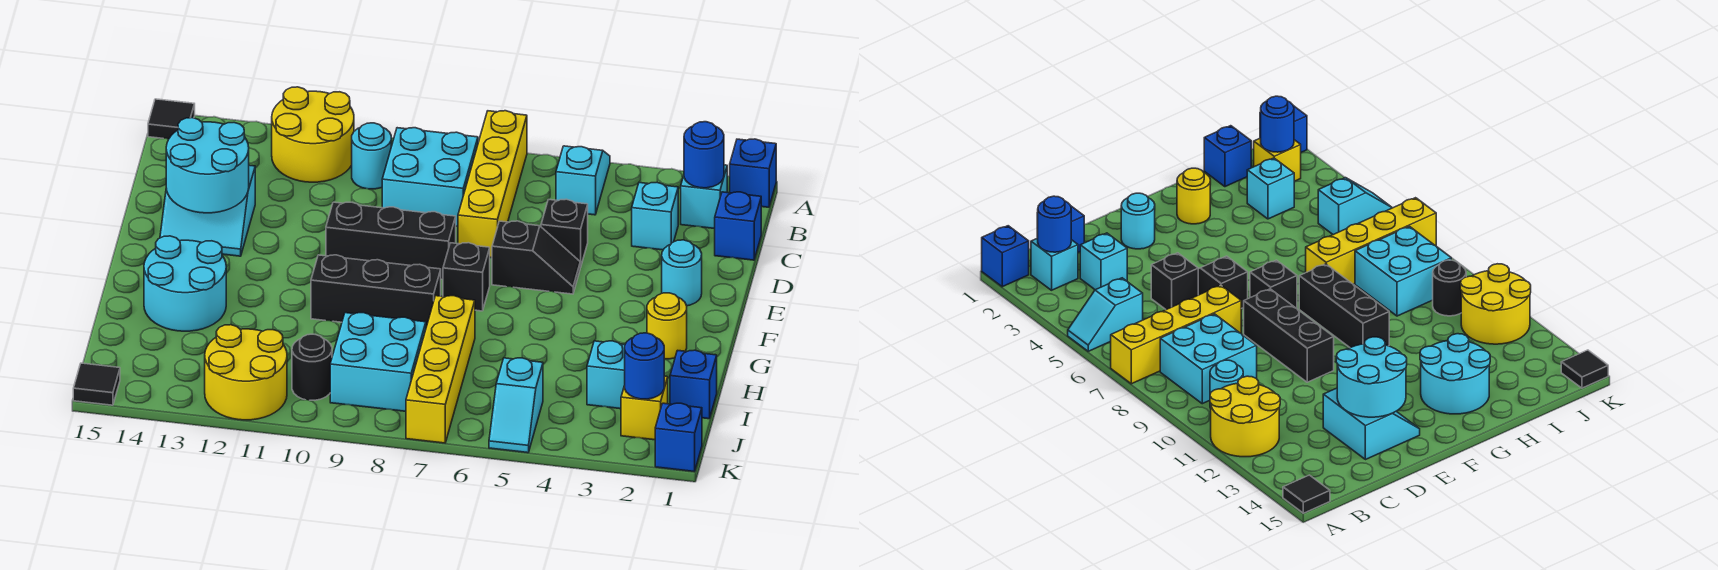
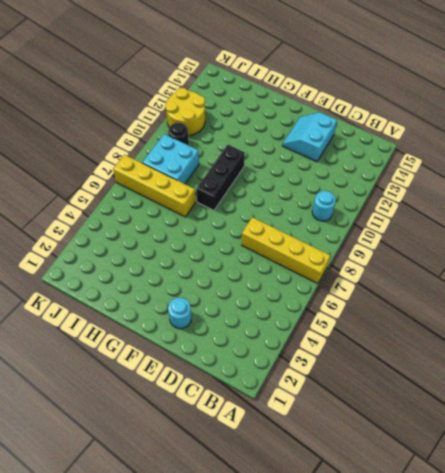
none -> blue 1x1 brick [730,139,776,207]
none -> cyan 1x2 slope [556,146,610,215]
none -> yellow 2x2 round brick [272,87,354,182]
none -> black 1x1 tile [148,99,195,139]

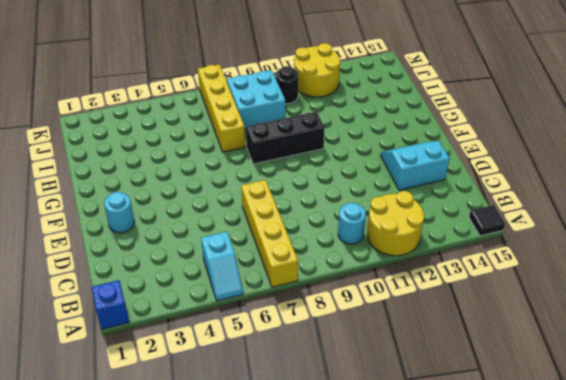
none -> cyan 1x1 brick [681,165,727,229]
none -> cyan 2x2 brick [382,128,478,227]
none -> blue 1x1 brick [715,192,761,260]
none -> cyan 1x1 brick [632,182,678,250]

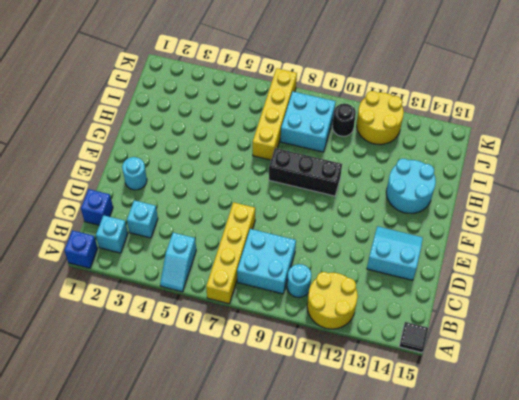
none -> black 1x1 brick [541,199,588,267]
none -> black 1x2 slope [492,221,580,294]
none -> black 1x3 brick [326,202,456,279]
none -> black 1x1 brick [443,243,490,311]

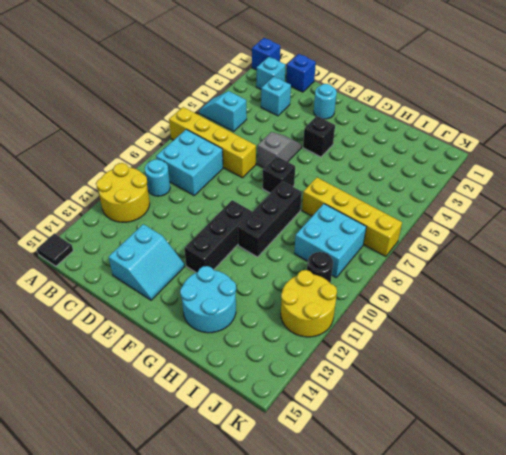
grey 1x2 slope [257,132,302,168] -> black 1x2 slope [492,221,580,294]
black 1x1 brick [303,116,335,157] -> black 1x1 brick moved to [541,199,588,267]
black 1x3 brick [184,200,252,273] -> black 1x3 brick moved to [326,202,456,279]
none -> yellow 1x1 round brick [647,293,687,359]
none -> blue 1x1 brick [670,350,717,419]
none -> cyan 1x1 brick [587,341,625,409]
none -> yellow 1x1 brick [621,376,668,440]

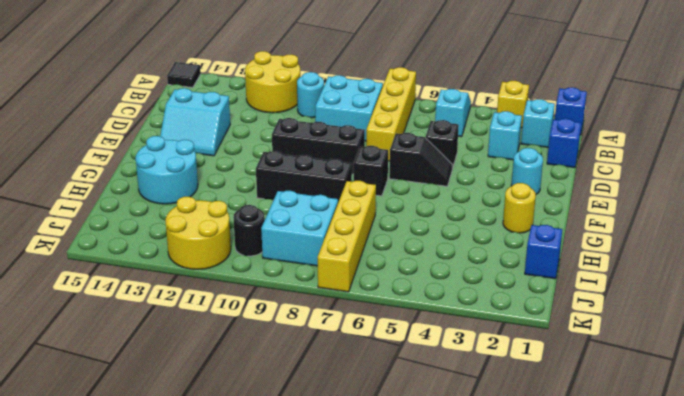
yellow 1x1 brick [497,81,529,128] -> yellow 1x1 brick moved to [621,376,668,440]
none -> cyan 1x1 brick [587,341,625,409]
none -> cyan 1x2 slope [489,358,543,453]
none -> blue 1x1 brick [655,403,702,472]
none -> black 1x1 tile [73,363,120,405]

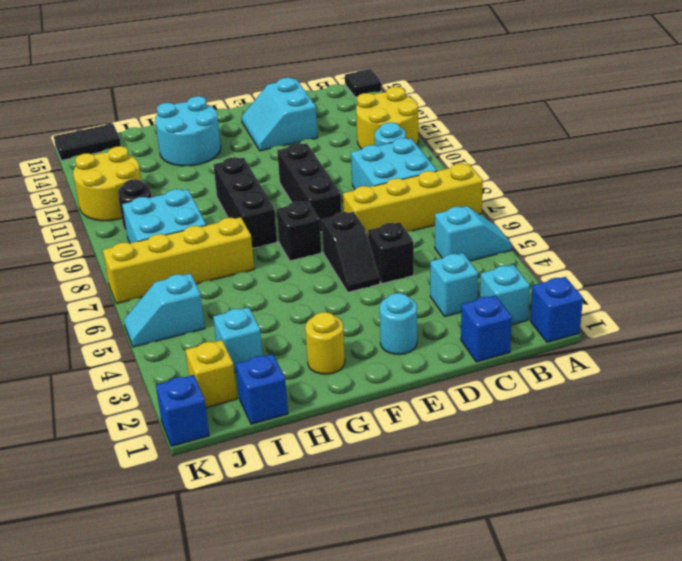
black 1x2 tile [54,123,121,161] -> black 1x1 tile [73,363,120,405]
none -> blue 1x1 round brick [684,122,724,188]
none -> cyan 2x2 round brick [166,118,249,213]
none -> blue 1x1 round brick [625,333,664,399]

